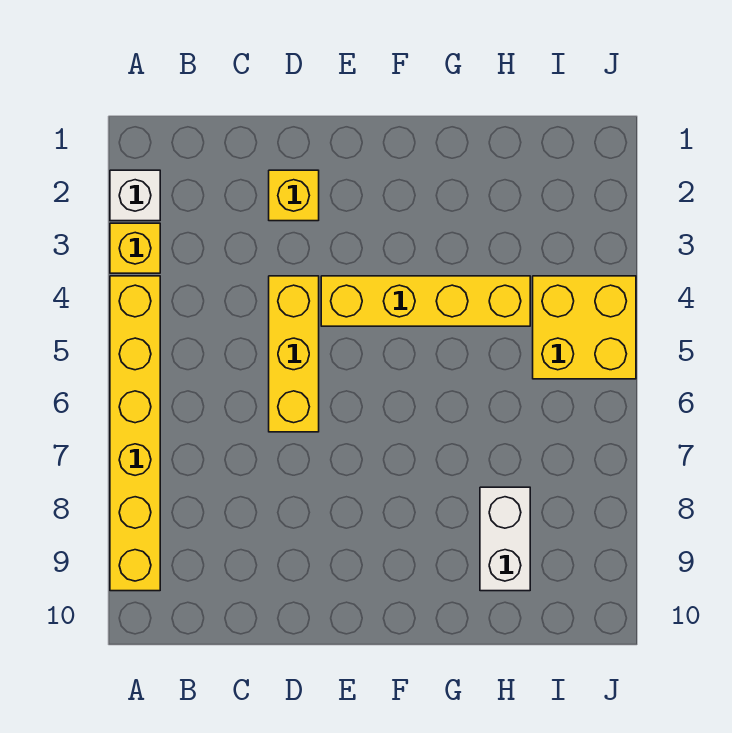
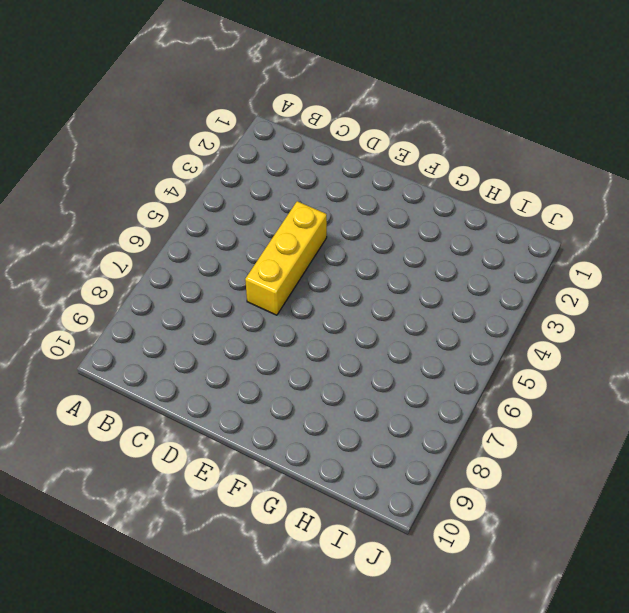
none -> white 1x1 brick [110,170,160,221]
none -> yellow 1x1 brick [110,223,160,273]

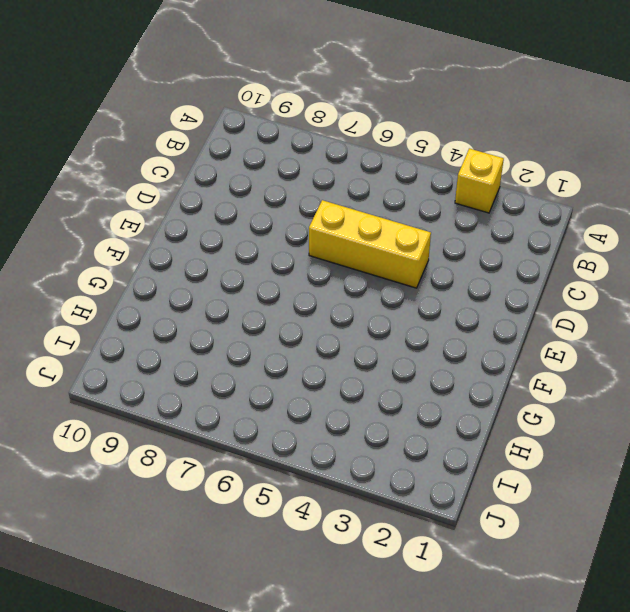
none -> white 1x1 brick [110,170,160,221]
none -> yellow 1x6 brick [110,276,160,591]

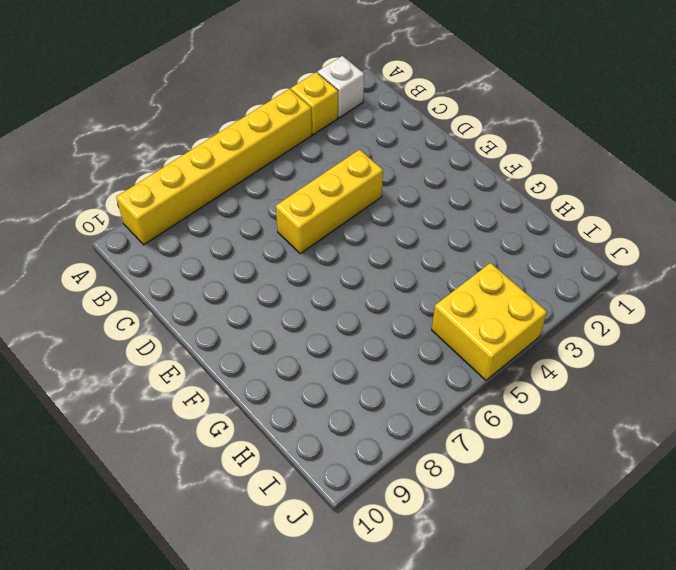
none -> yellow 1x1 brick [269,170,319,221]
none -> yellow 1x4 brick [321,276,530,326]

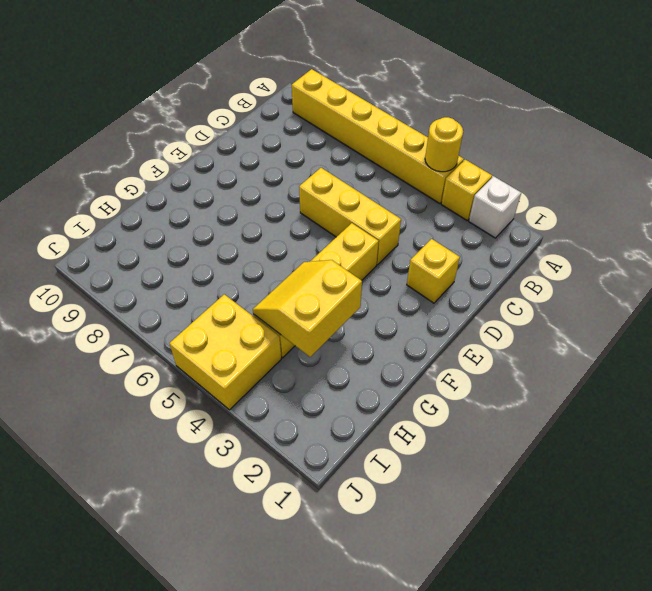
yellow 1x1 round brick [425,117,463,172] -> none
yellow 2x2 slope [253,260,362,357] -> none
none -> white 1x2 brick [480,487,530,591]

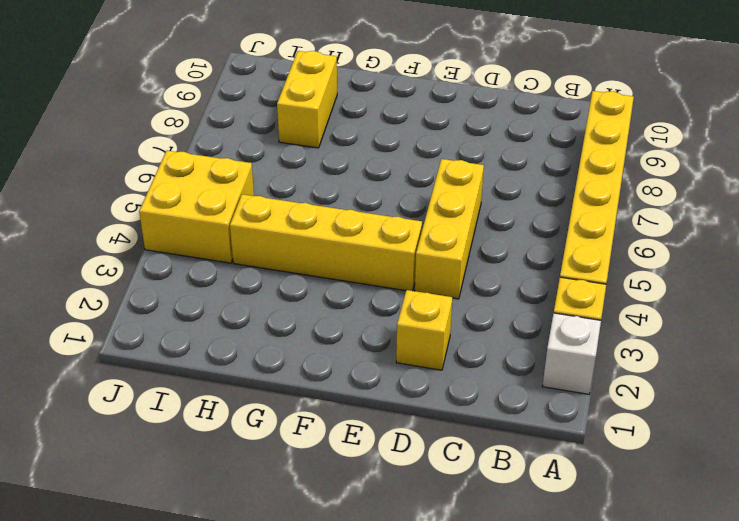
yellow 1x2 brick [277,51,337,148] -> white 1x2 brick [480,487,530,591]

